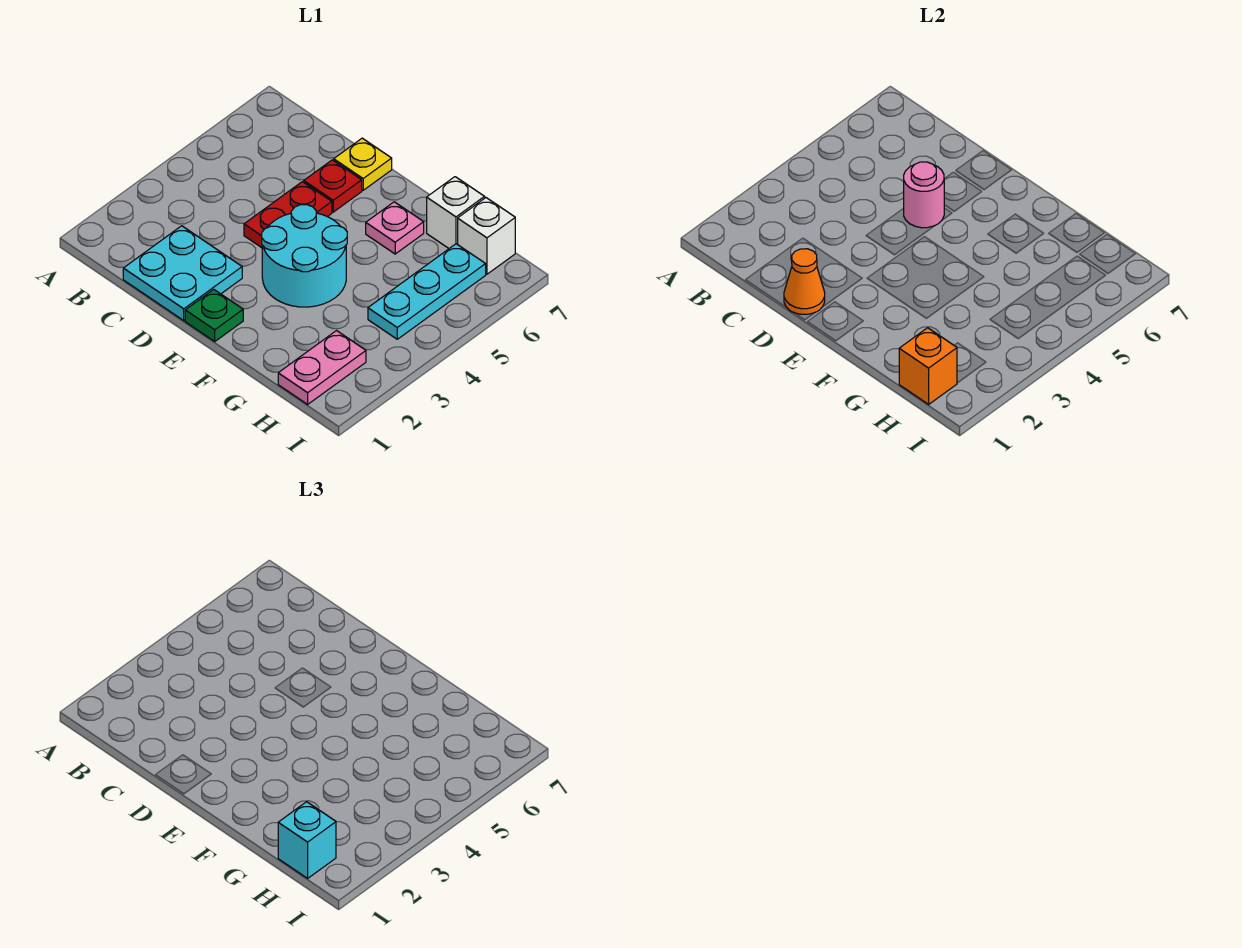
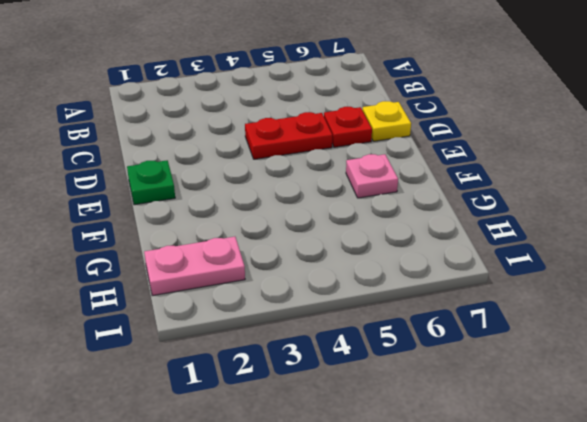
none -> cyan 2x2 plate [123,226,242,321]
none -> cyan 2x2 round brick [262,205,347,307]
none -> white 1x1 brick [427,177,485,248]

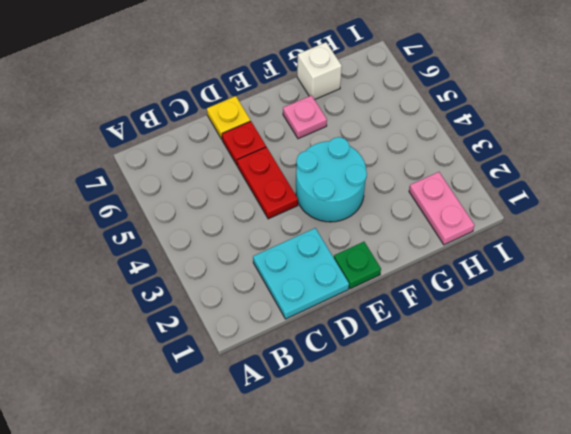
none -> cyan 1x3 plate [368,244,486,339]
none -> white 1x1 brick [458,198,515,274]
none -> orange 1x1 cone [784,249,825,314]

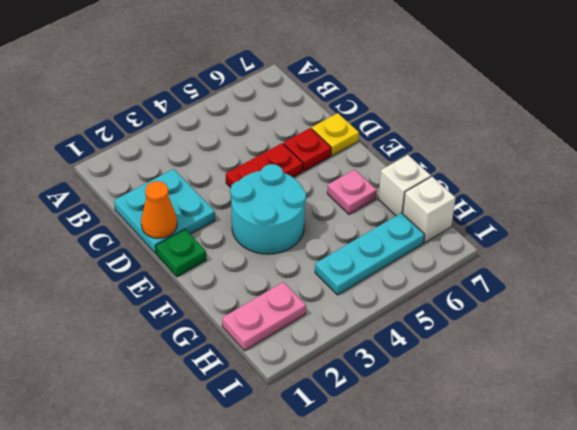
none -> pink 1x1 round brick [904,162,944,228]
none -> orange 1x1 brick [899,328,957,404]
none -> cyan 1x1 brick [278,802,336,878]

